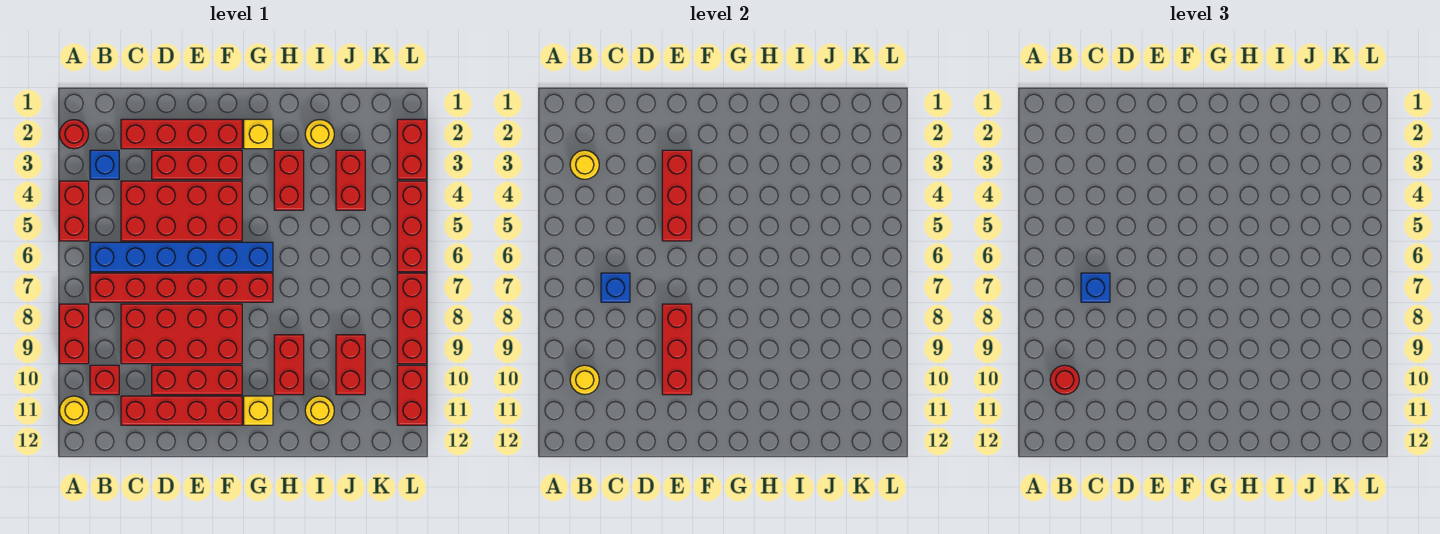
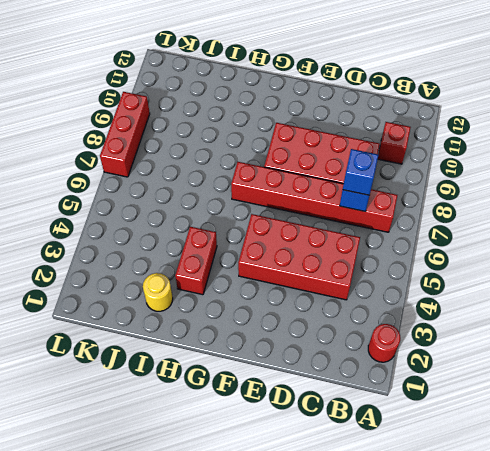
none -> red 1x2 brick [59,181,89,241]
none -> red 1x2 brick [59,304,89,364]
none -> yellow 1x1 round brick [59,396,89,425]
none -> blue 1x1 brick [90,150,119,179]

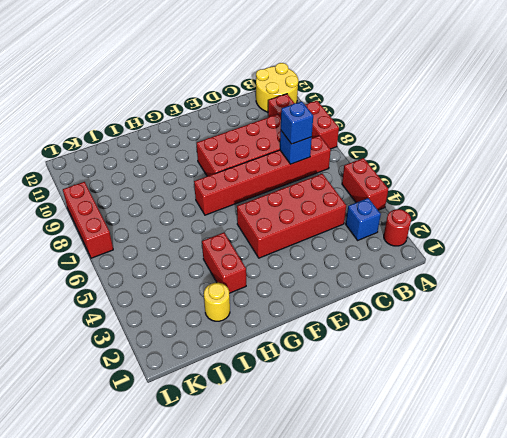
yellow 2x2 round brick [256,63,299,112] -> yellow 1x1 round brick [59,396,89,425]
none -> blue 1x6 brick [90,242,273,272]
none -> red 1x4 brick [121,119,242,149]
none -> red 1x4 brick [121,396,242,425]
none -> red 1x3 brick [152,150,242,179]

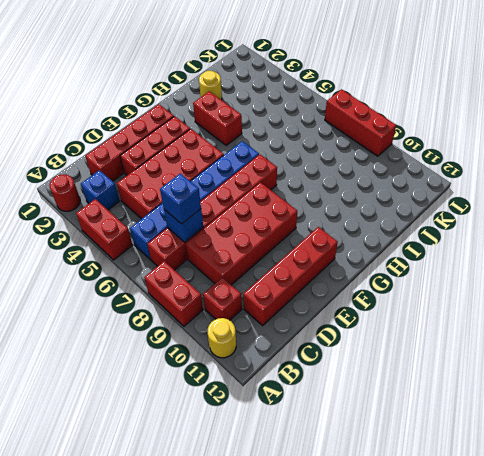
none -> red 1x3 brick [152,365,242,395]
none -> yellow 1x1 brick [244,119,273,149]
none -> yellow 1x1 brick [244,396,273,425]
none -> red 1x2 brick [274,335,304,395]

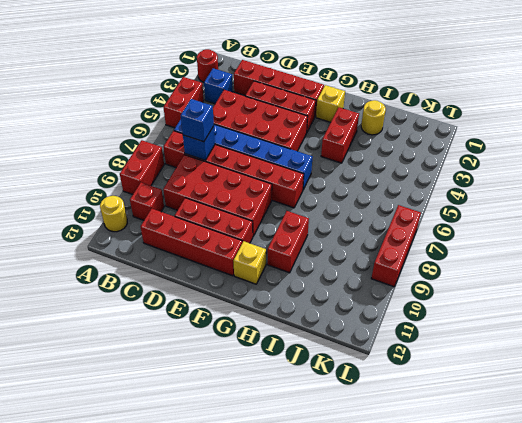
none -> yellow 1x1 round brick [305,396,334,425]
none -> red 1x2 brick [336,150,365,210]
none -> red 1x2 brick [336,335,365,395]
none -> red 1x2 brick [397,119,427,179]

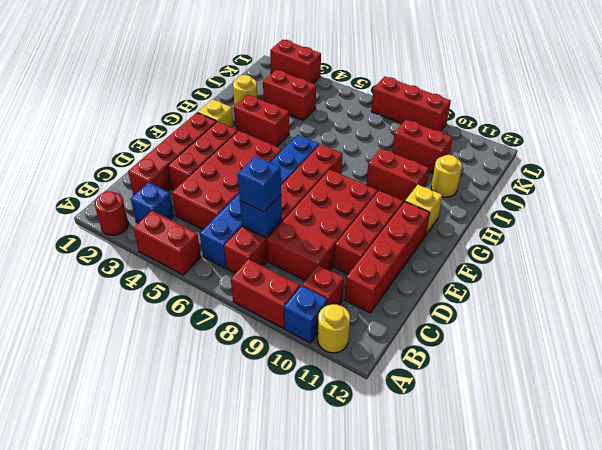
blue 1x1 brick [284,286,328,343] -> none
none -> red 1x3 brick [397,181,427,272]
none -> red 1x2 brick [397,365,427,425]
none -> yellow 1x1 round brick [570,150,599,179]
none -> yellow 1x1 round brick [570,365,599,395]

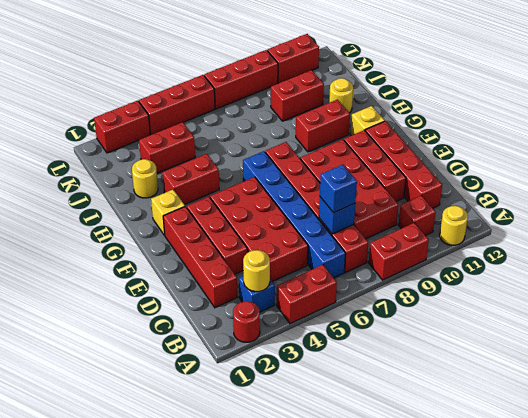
none -> yellow 1x1 round brick [570,365,599,395]
none -> red 1x3 brick [662,150,692,241]
none -> red 1x3 brick [662,304,692,395]
none -> red 1x1 round brick [1050,365,1079,395]

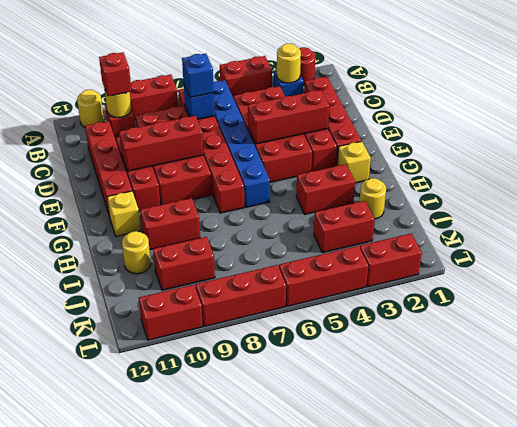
red 1x1 brick [99,52,132,96] -> red 1x1 round brick [1050,365,1079,395]

